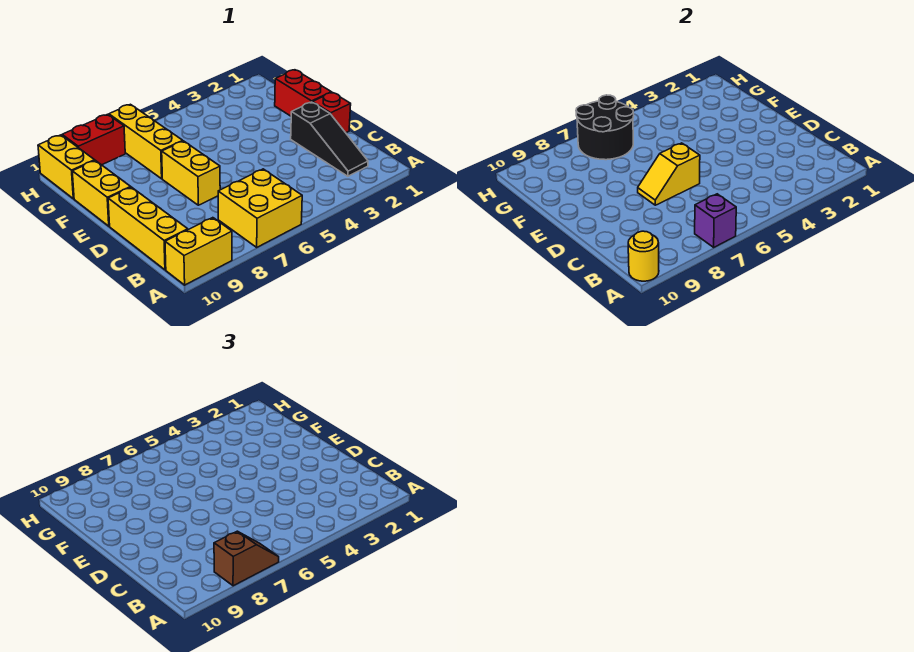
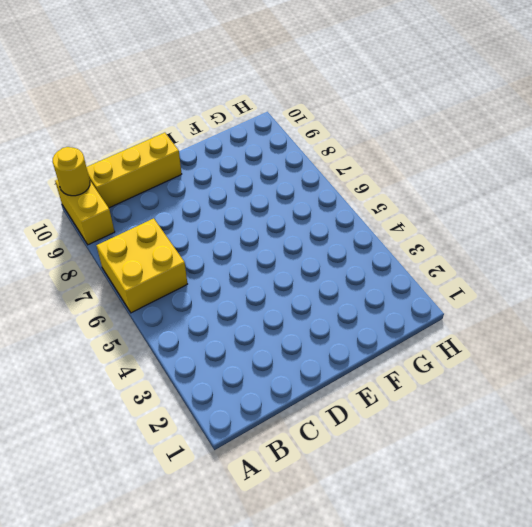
none -> black 1x3 slope [291,102,368,176]
none -> red 1x1 brick [313,92,351,133]
none -> yellow 1x2 brick [162,141,220,205]

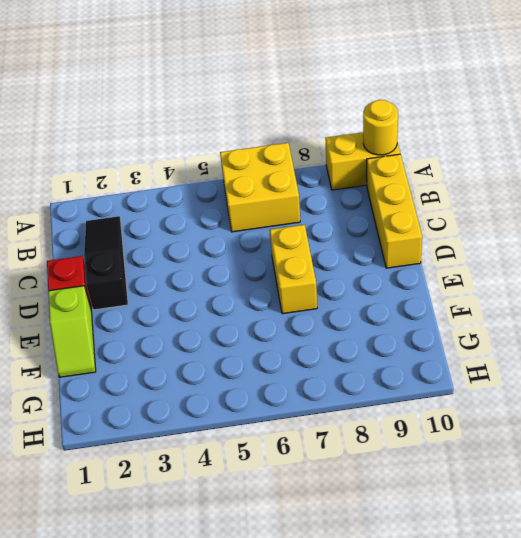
lime 1x2 slope [48,286,96,377] -> red 1x2 brick [275,70,331,116]
none -> yellow 1x2 brick [72,161,131,226]
none -> yellow 1x3 brick [109,104,182,179]
none -> yellow 1x2 brick [38,135,95,199]

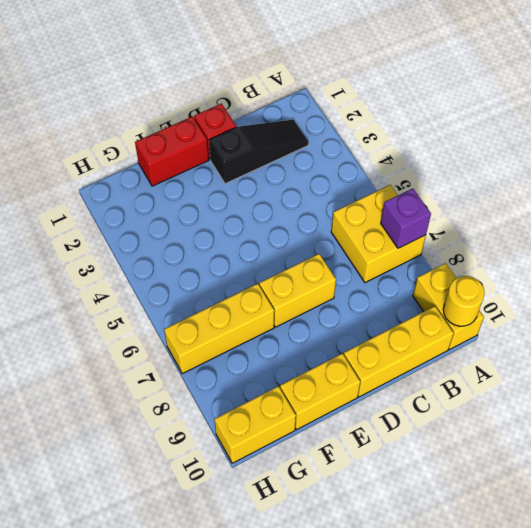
none -> red 1x2 brick [62,114,125,165]
none -> yellow 1x2 slope [638,143,700,205]
none -> black 2x2 round brick [576,95,634,160]

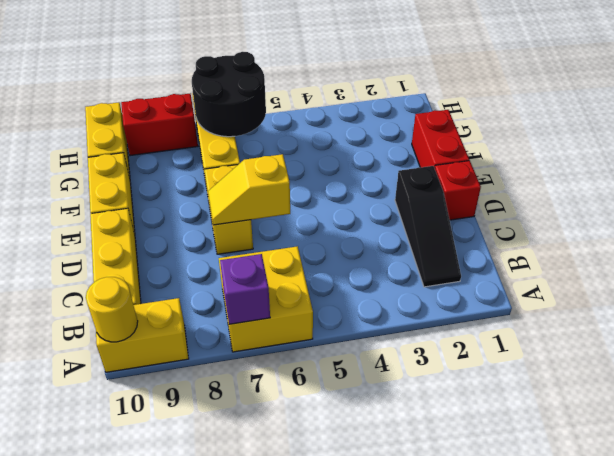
none -> brown 1x2 slope [214,531,279,586]

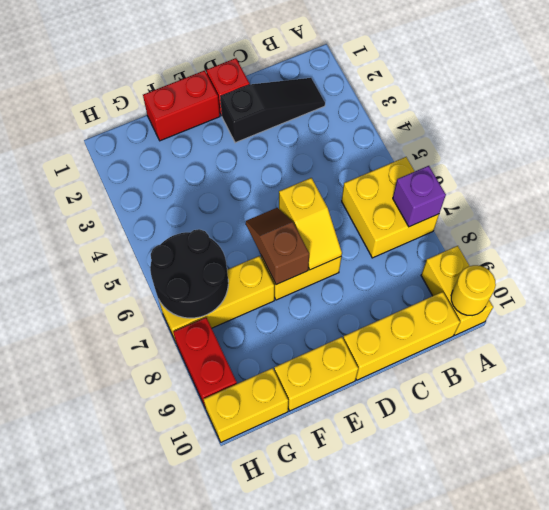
brown 1x2 slope [246,208,309,284] -> brown 1x2 slope moved to [214,531,279,586]

